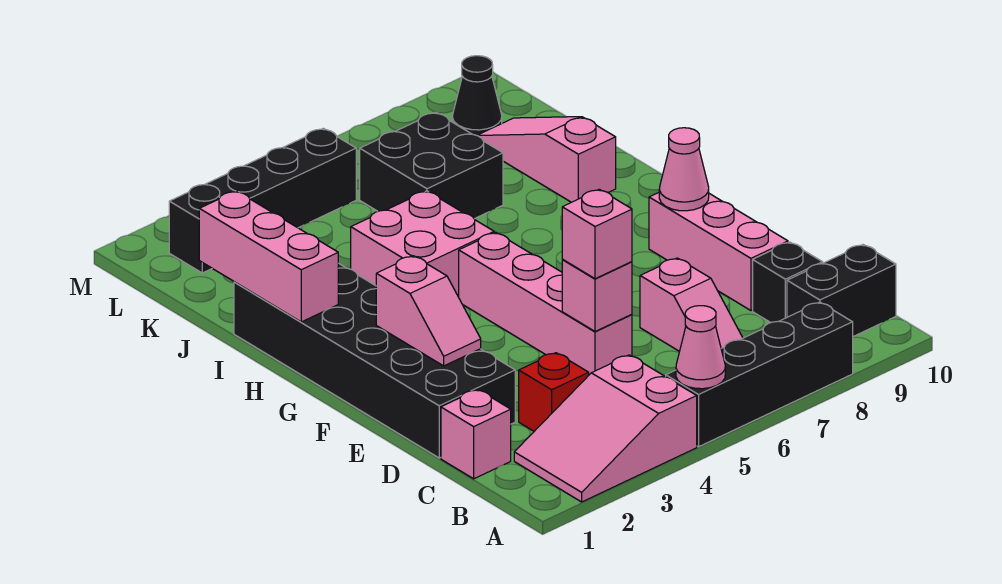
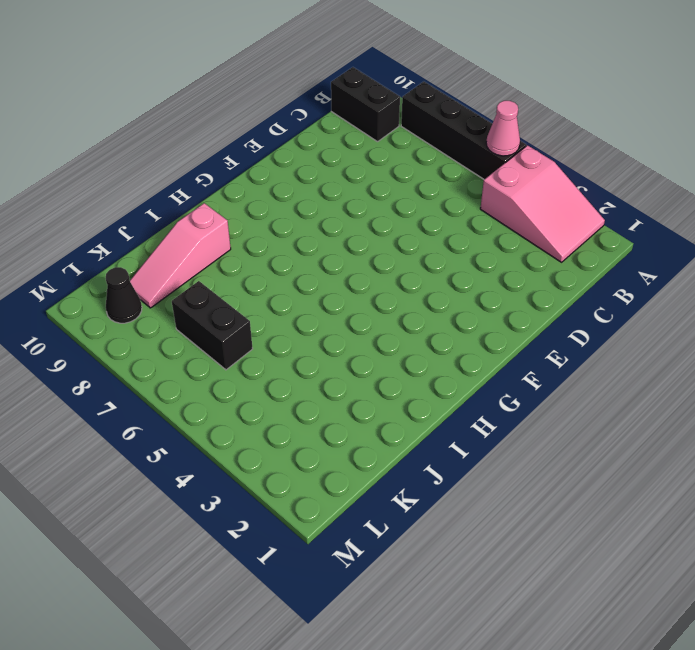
black 1x2 brick [172,281,253,370] -> black 2x2 brick [360,112,503,219]
none -> pink 1x1 brick [441,390,511,479]
none -> red 1x1 brick [519,353,589,431]
none -> pink 1x2 slope [640,258,743,351]

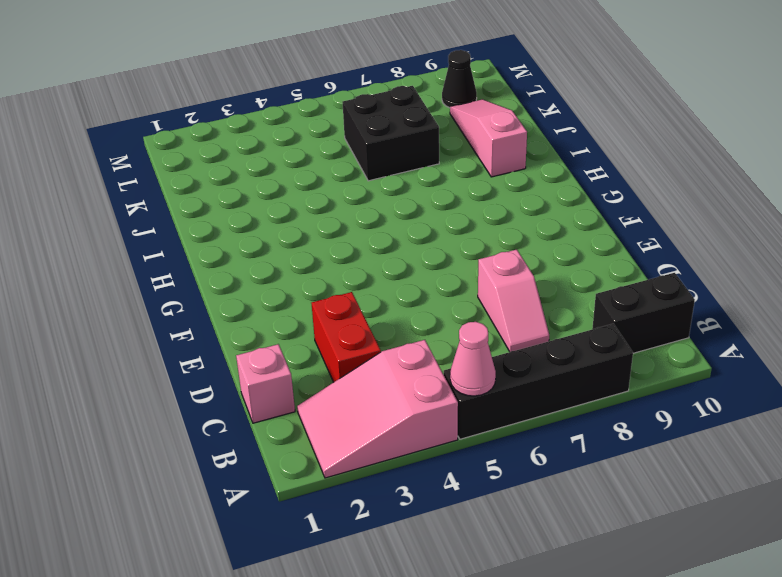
red 1x2 brick [311,292,381,382] -> red 1x1 brick [519,353,589,431]
none -> black 1x1 brick [753,242,823,323]
none -> black 2x6 brick [234,263,515,458]
none -> pink 1x4 brick [459,233,632,375]

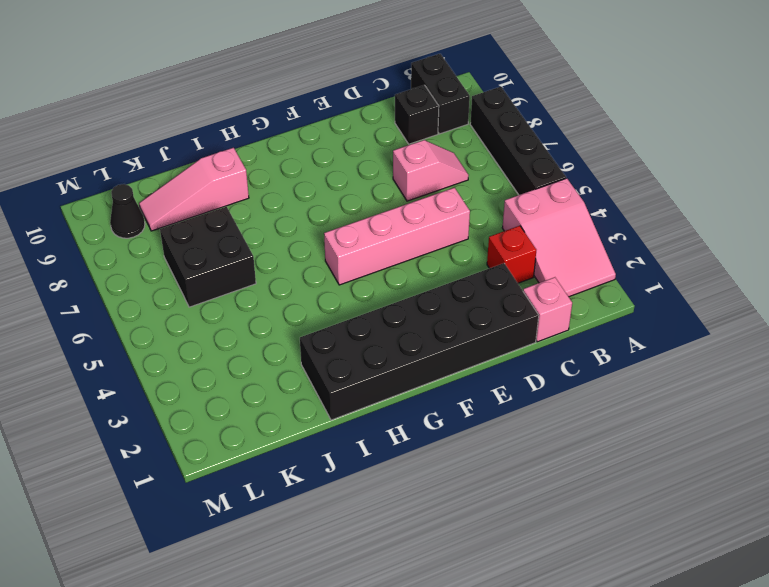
none -> pink 1x3 brick [649,193,788,310]
none -> pink 2x2 brick [351,191,494,297]
none -> black 1x4 brick [169,128,356,273]

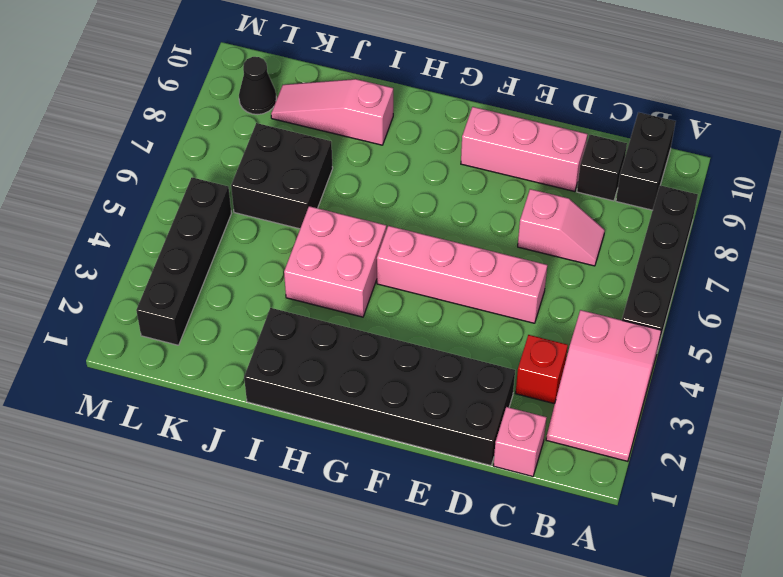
none -> pink 1x1 cone [676,306,725,389]
none -> pink 1x1 brick [562,259,632,331]
none -> pink 1x2 slope [376,256,481,366]

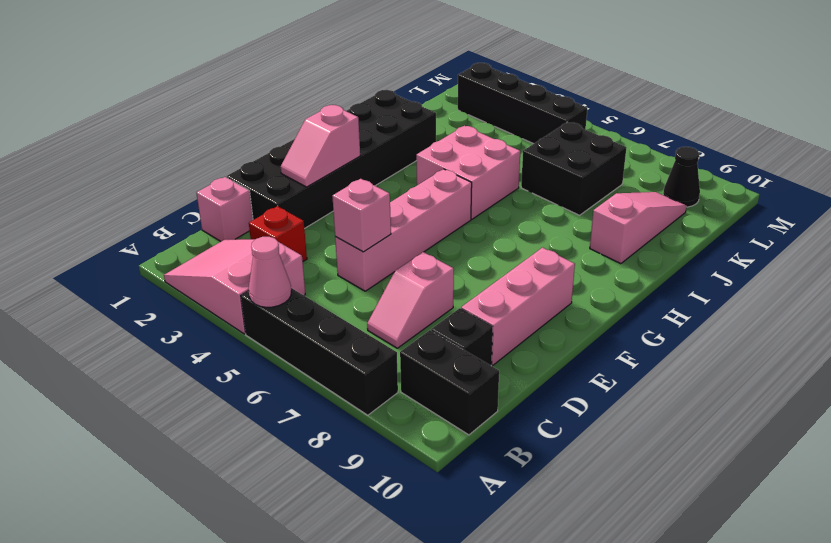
none -> pink 1x1 cone [659,128,709,211]
none -> pink 1x3 brick [199,191,338,322]
none -> pink 1x1 brick [562,189,632,279]

